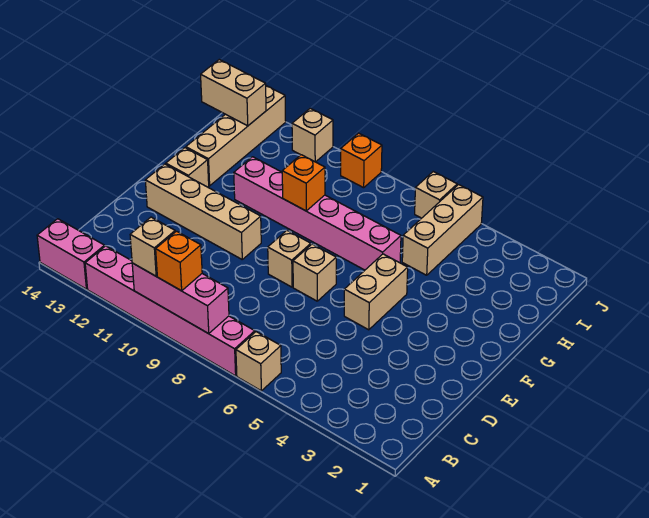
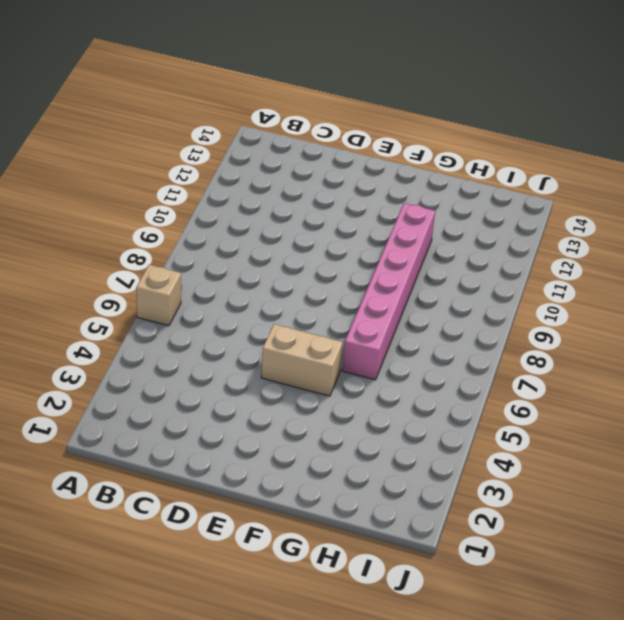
none -> pink 1x6 brick [85,246,255,376]
none -> pink 1x2 brick [37,219,105,289]
none -> tan 1x1 brick [293,244,336,301]

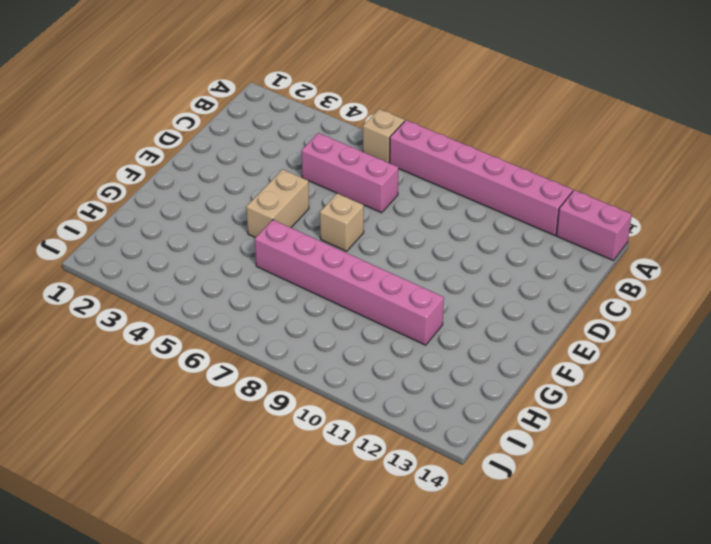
pink 1x3 brick [302,133,398,213] -> pink 1x3 brick moved to [132,263,229,334]
none -> tan 1x1 brick [268,230,311,287]
none -> tan 1x4 brick [145,164,261,259]
none -> tan 1x1 brick [166,148,209,187]

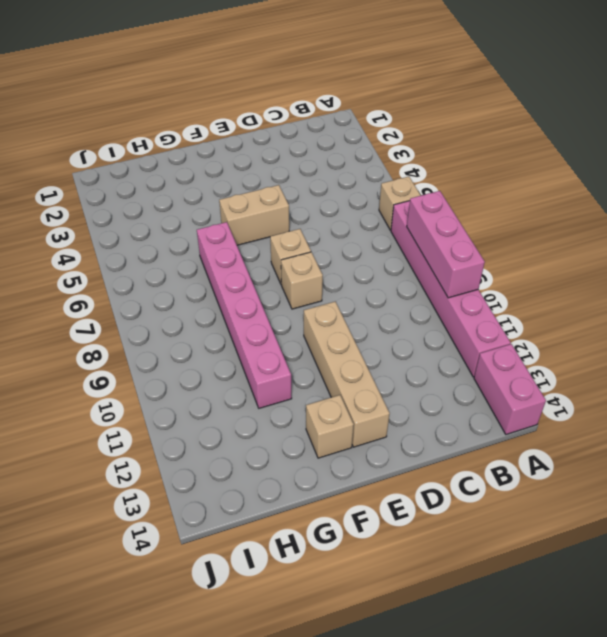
none -> tan 1x4 brick [186,86,286,186]
none -> tan 1x3 brick [402,185,483,275]
none -> tan 1x1 brick [415,172,457,218]

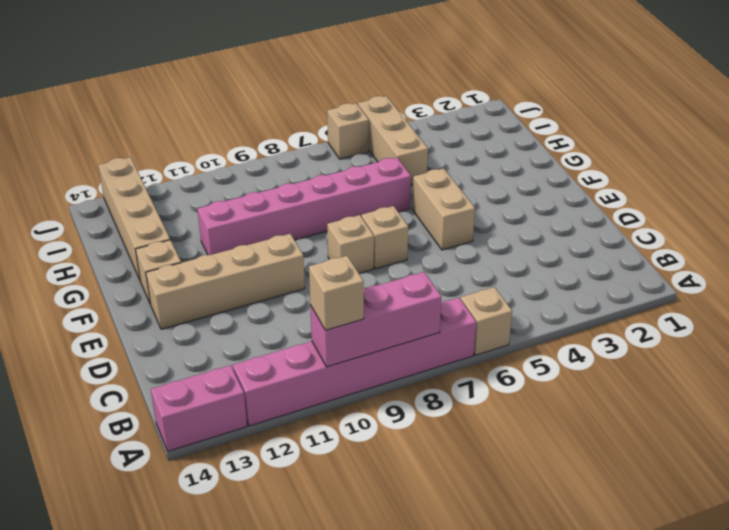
none -> orange 1x1 brick [341,133,382,188]
none -> tan 1x1 brick [292,108,333,162]
none -> orange 1x1 brick [282,155,325,211]

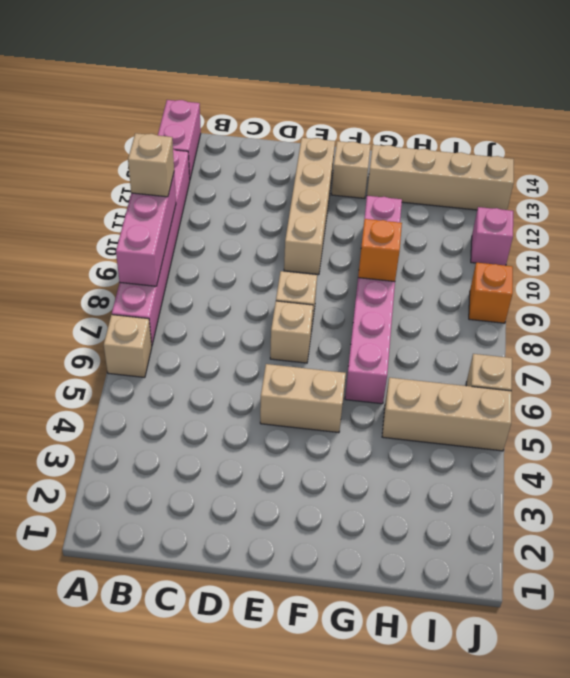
pink 1x1 brick [471,207,513,266] -> tan 1x1 brick [292,108,333,162]
none -> tan 1x2 brick [201,60,266,126]
none -> orange 1x1 brick [156,231,202,291]

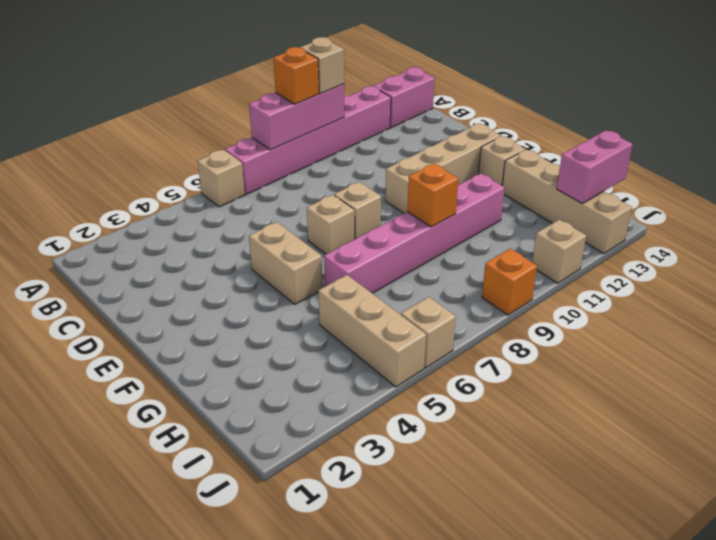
pink 1x2 brick [557,131,633,204] -> tan 1x2 brick [201,60,266,126]

